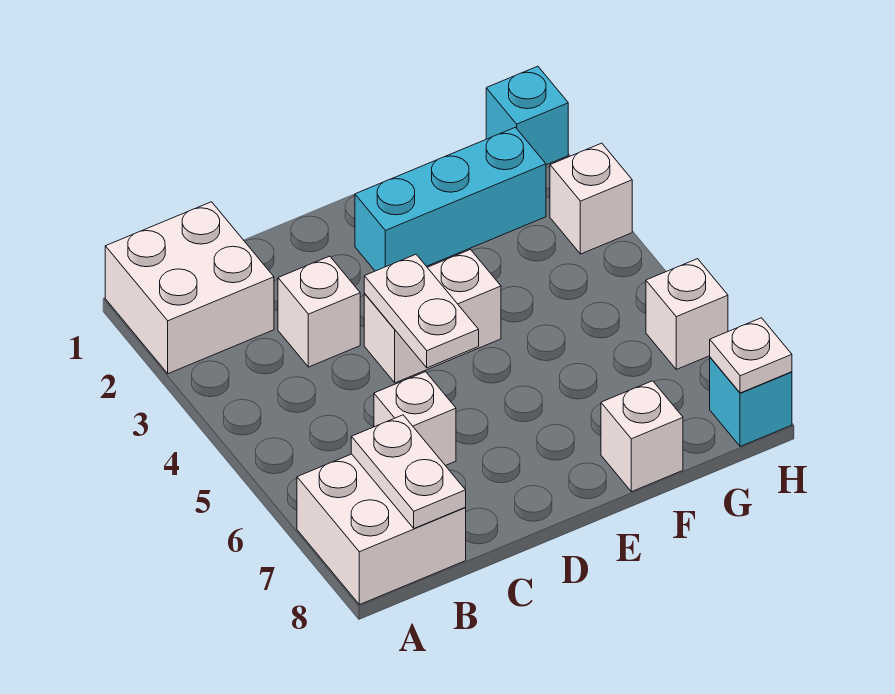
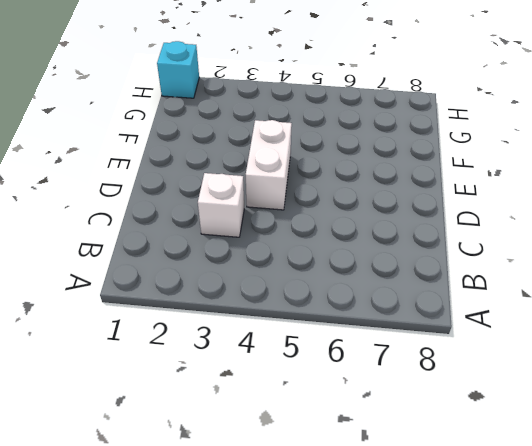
none -> white 2x2 brick [105,202,274,374]
none -> white 2x2 brick [297,454,466,605]
none -> white 1x1 brick [374,372,456,466]

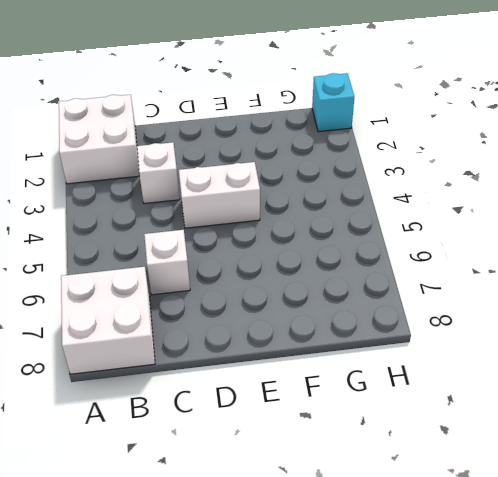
none -> cyan 1x3 brick [355,127,546,271]
none -> white 1x1 brick [601,381,683,492]
none -> white 1x1 brick [550,143,632,254]

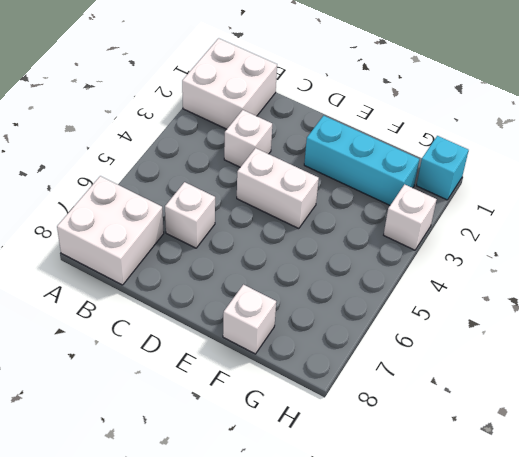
none -> white 1x1 brick [646,259,728,369]
none -> cyan 1x1 brick [710,357,792,447]
none -> white 1x2 plate [351,415,466,528]

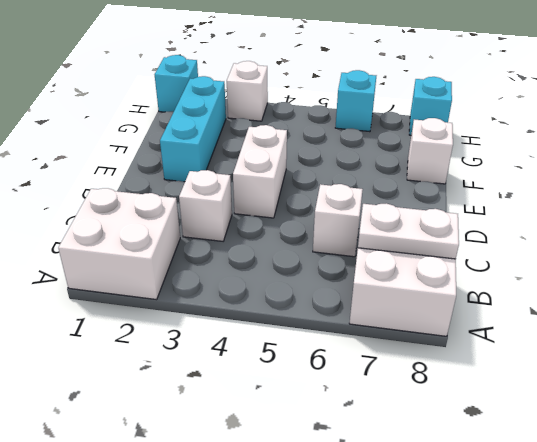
cyan 1x1 brick [335,70,376,132] -> white 1x1 brick [646,259,728,369]
none -> white 1x2 plate [364,254,479,368]
none -> white 1x1 plate [710,318,792,393]

